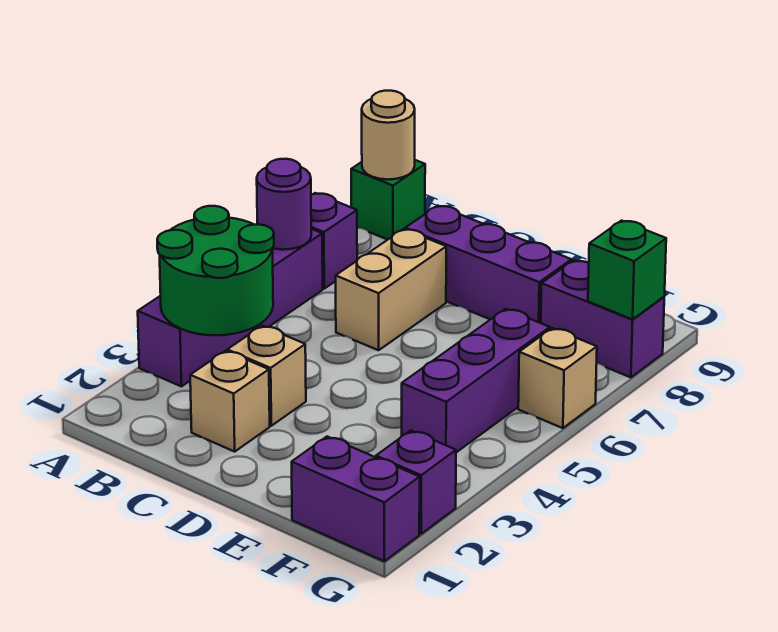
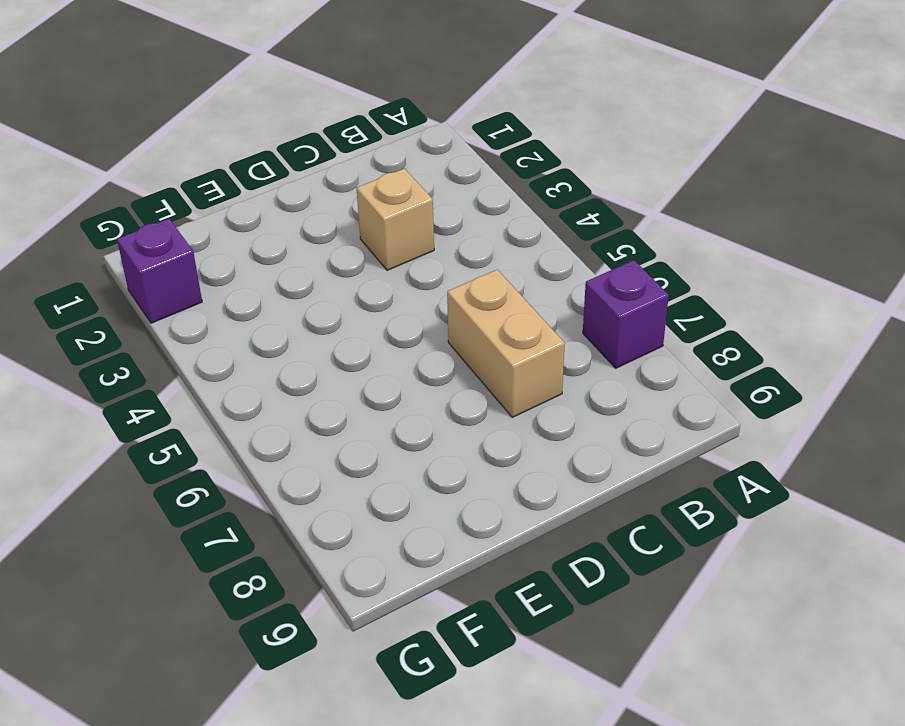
none -> purple 1x4 brick [138,229,323,386]
none -> green 1x1 brick [351,160,425,240]
none -> tan 1x1 brick [190,351,270,452]

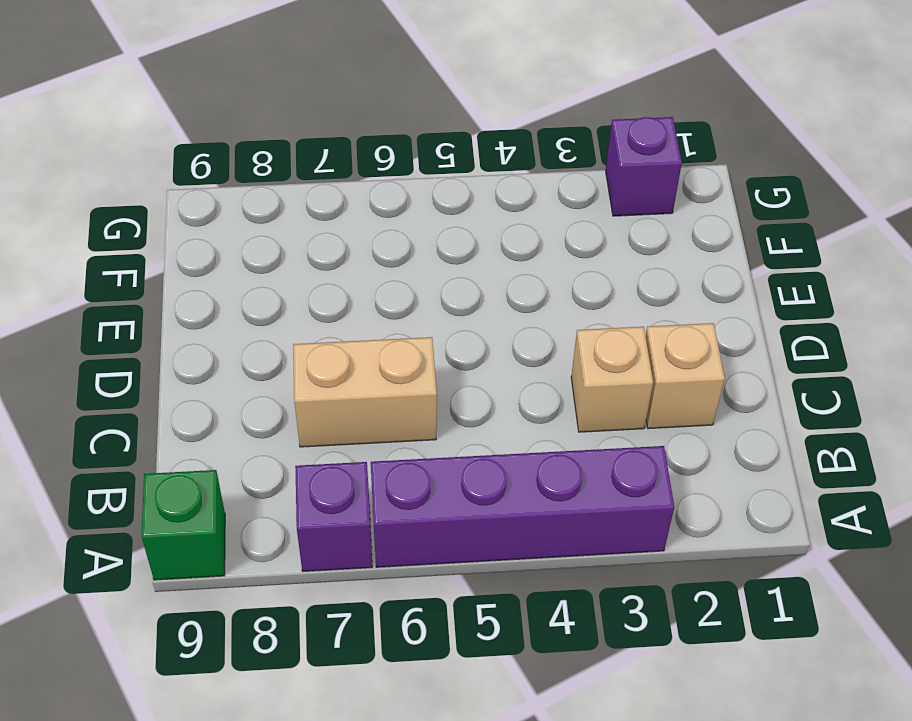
none -> purple 1x3 brick [405,206,571,323]
none -> purple 1x2 brick [292,437,420,561]
none -> purple 1x3 brick [402,309,550,452]

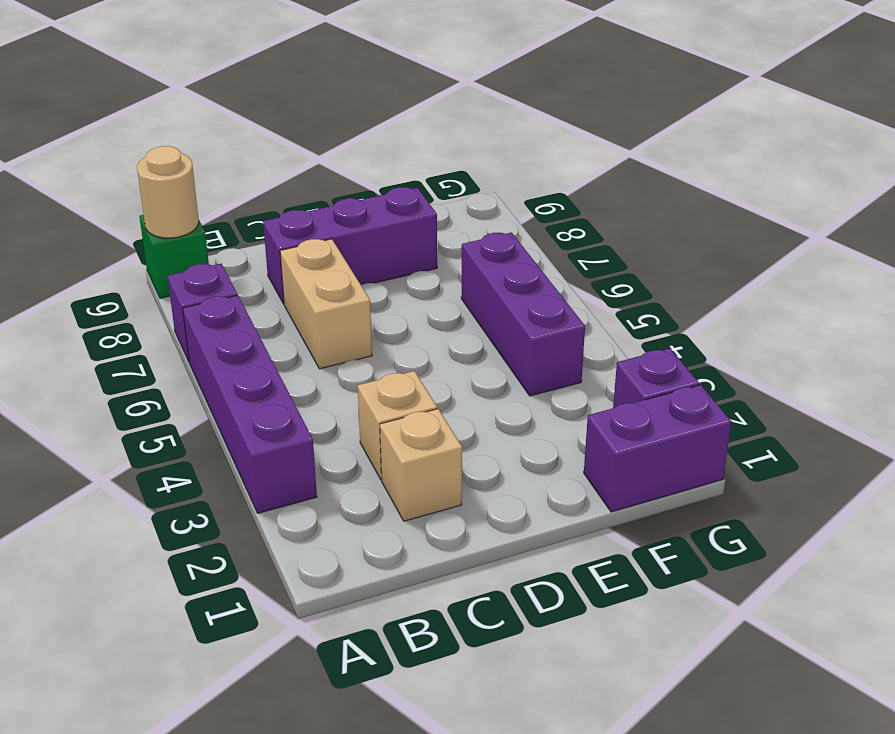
none -> purple 1x2 brick [541,260,664,377]
none -> tan 1x1 brick [518,328,597,428]
none -> green 2x2 round brick [157,206,274,335]

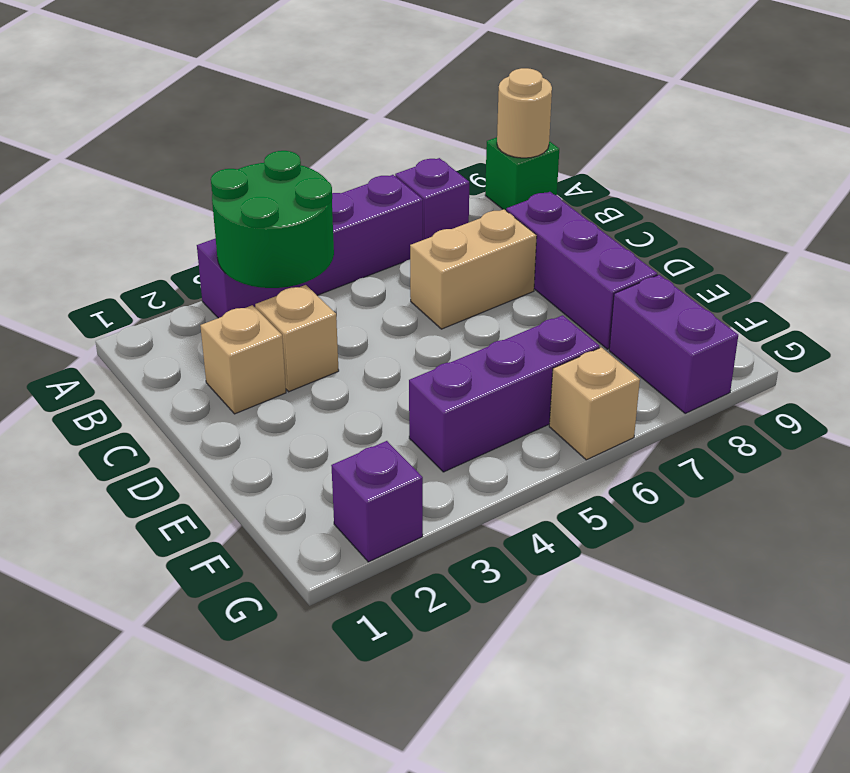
none -> purple 1x2 brick [292,437,420,561]
none -> purple 1x1 round brick [257,159,311,250]
none -> green 1x1 brick [588,221,666,319]

